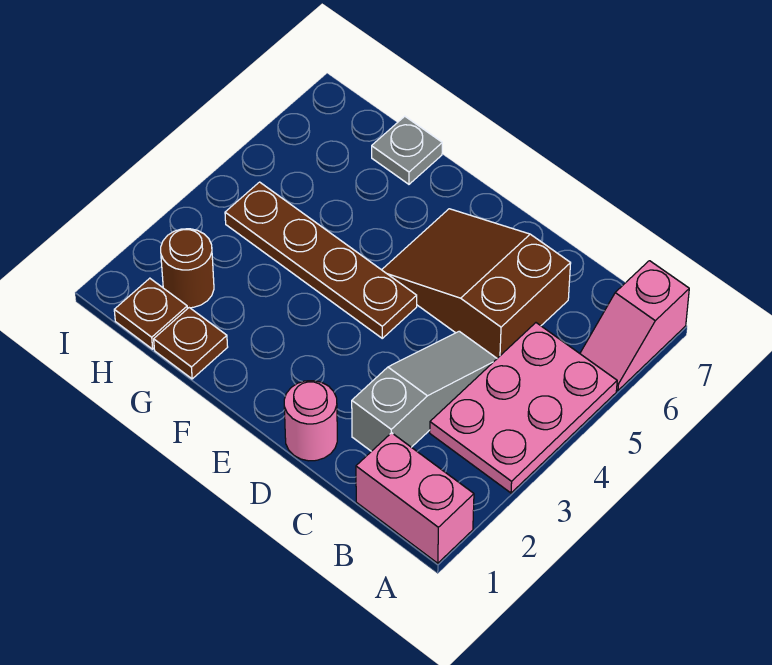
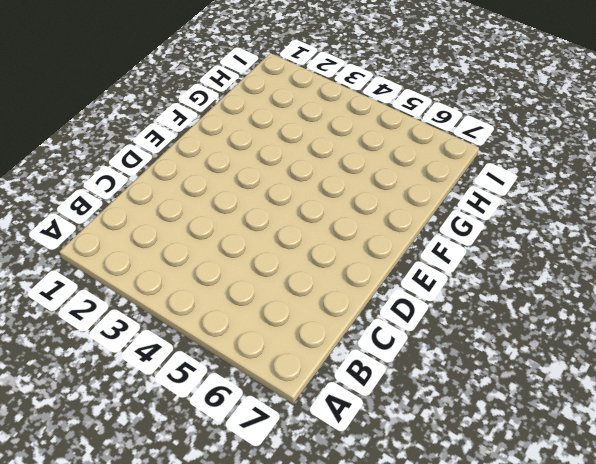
none -> pink 1x2 brick [356,433,474,563]
none -> pink 2x3 plate [430,323,617,493]

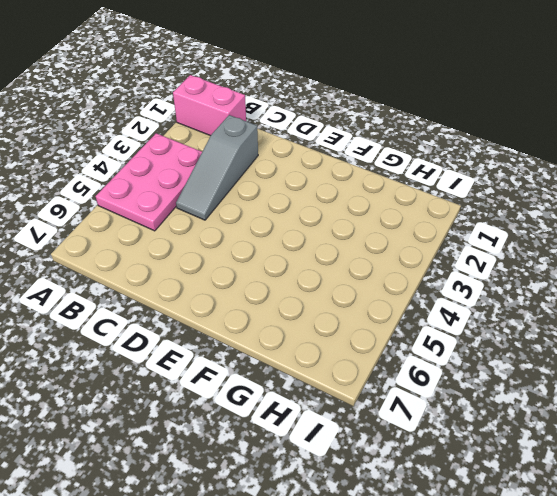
none -> pink 1x2 slope [580,261,689,390]
none -> brown 2x3 slope [382,209,571,358]

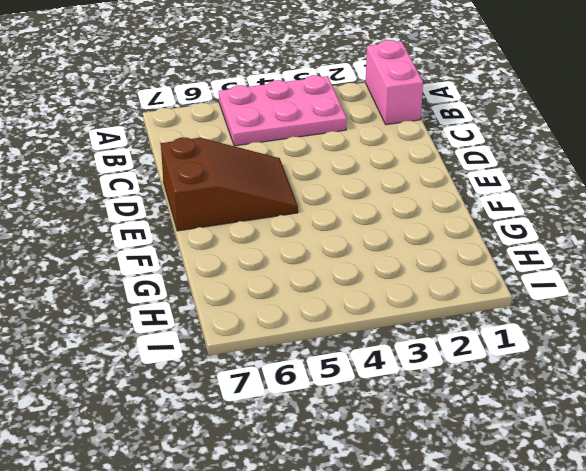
brown 2x3 slope [161,138,298,231] -> brown 2x3 slope turned to [382,209,571,358]
none -> pink 1x2 slope [580,261,689,390]
none -> grey 1x3 slope [352,331,497,451]

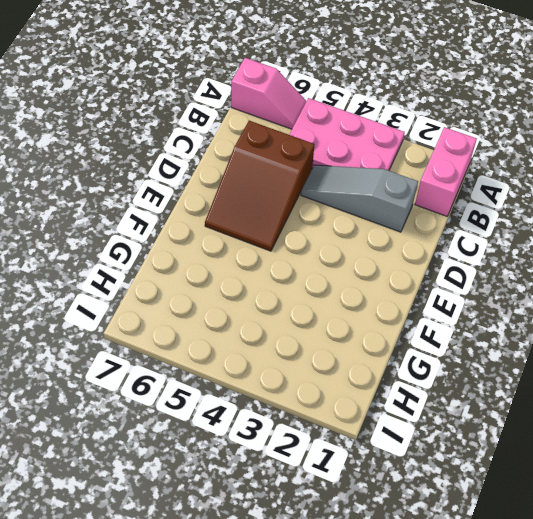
none -> pink 1x1 round brick [284,381,337,461]
none -> brown 1x4 plate [225,182,417,338]

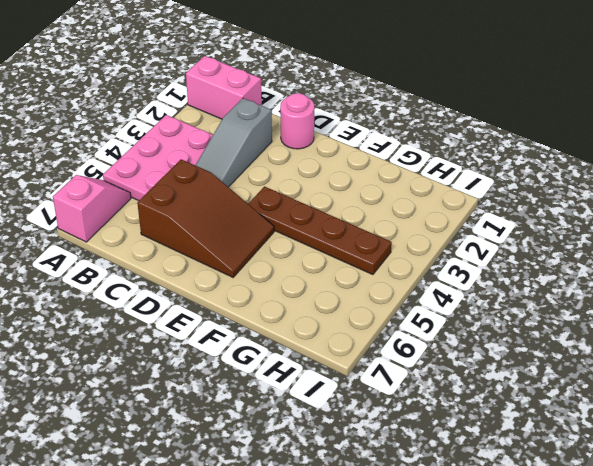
none -> brown 1x1 plate [154,308,228,379]
none -> grey 1x1 plate [372,116,442,184]

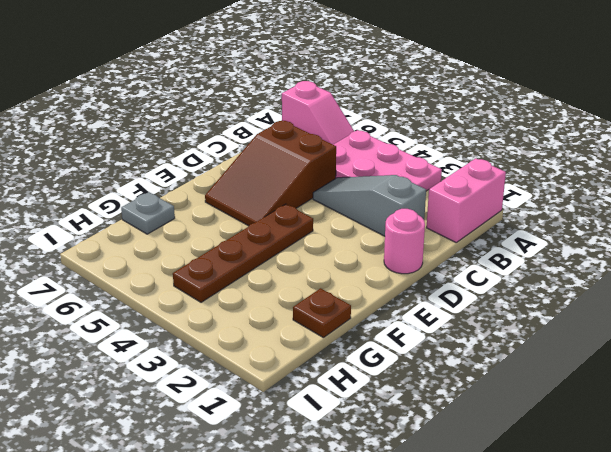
none -> brown 1x1 plate [114,278,187,349]
none -> brown 1x1 round brick [161,229,214,308]

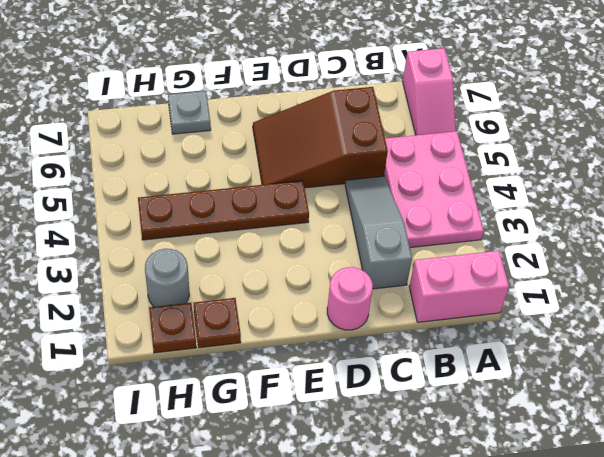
grey 1x1 round brick [145,249,189,307] -> brown 1x1 round brick [161,229,214,308]

